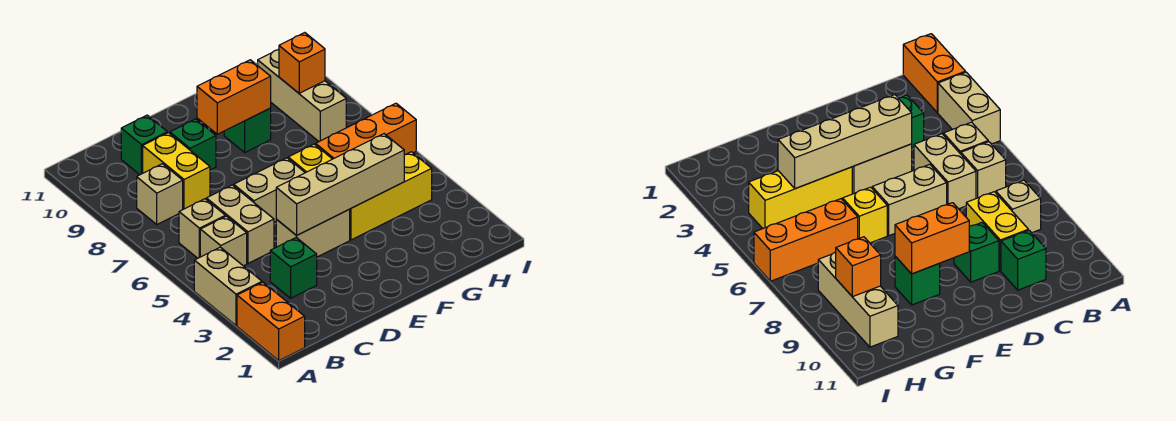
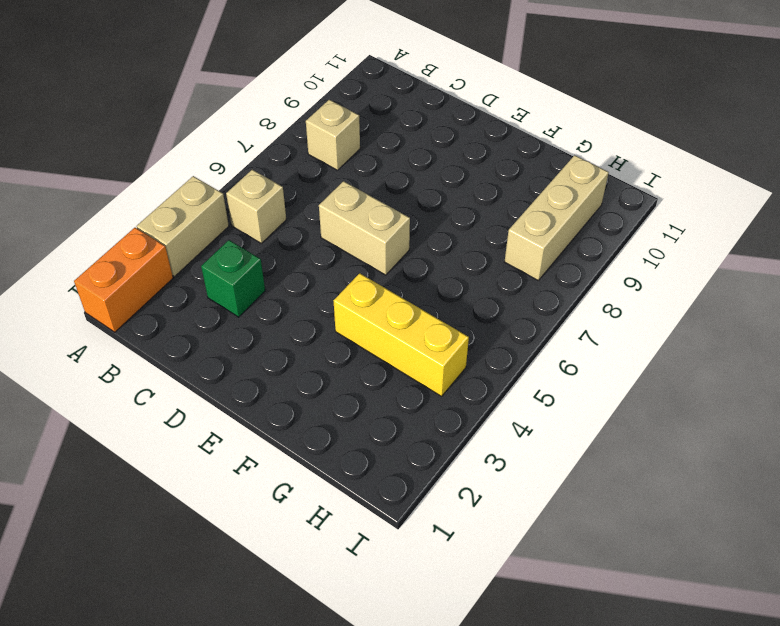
none -> tan 1x1 brick [179,199,225,258]
none -> tan 1x2 brick [206,185,274,263]
none -> yellow 1x2 brick [143,133,210,209]

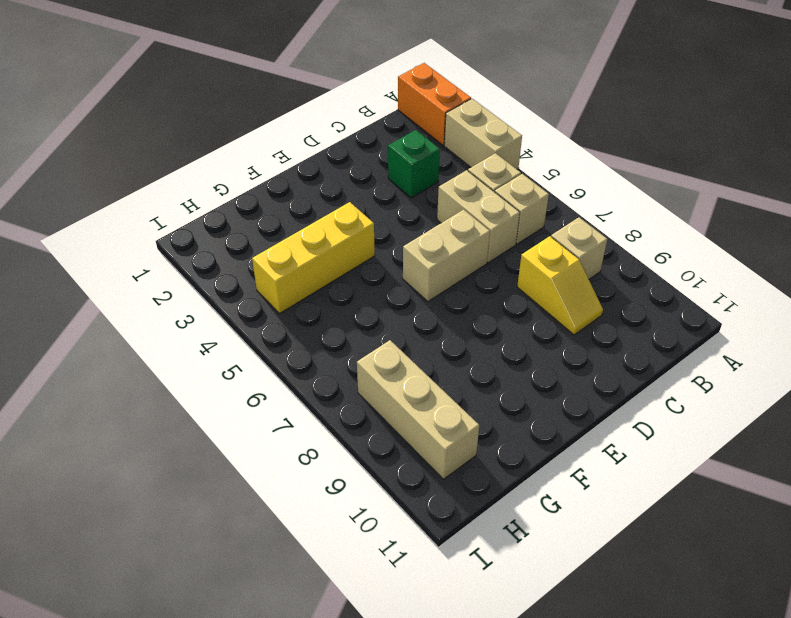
yellow 1x2 slope [517,236,603,335] -> yellow 1x2 brick [143,133,210,209]
none -> green 1x1 brick [121,115,167,175]
none -> tan 1x2 brick [276,209,350,257]
none -> green 1x1 brick [170,119,216,170]

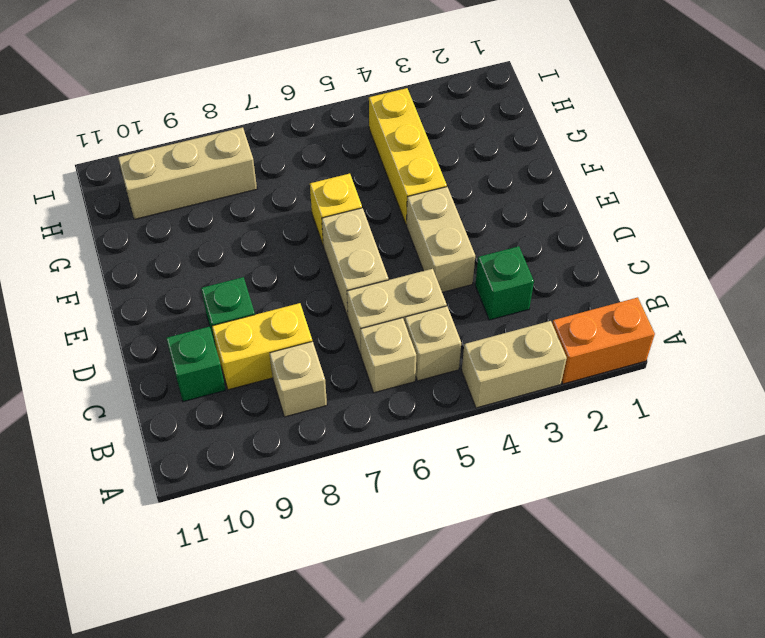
none -> green 1x1 brick [224,108,271,152]
none -> orange 1x3 brick [316,103,416,159]
none -> tan 1x4 brick [276,134,404,235]

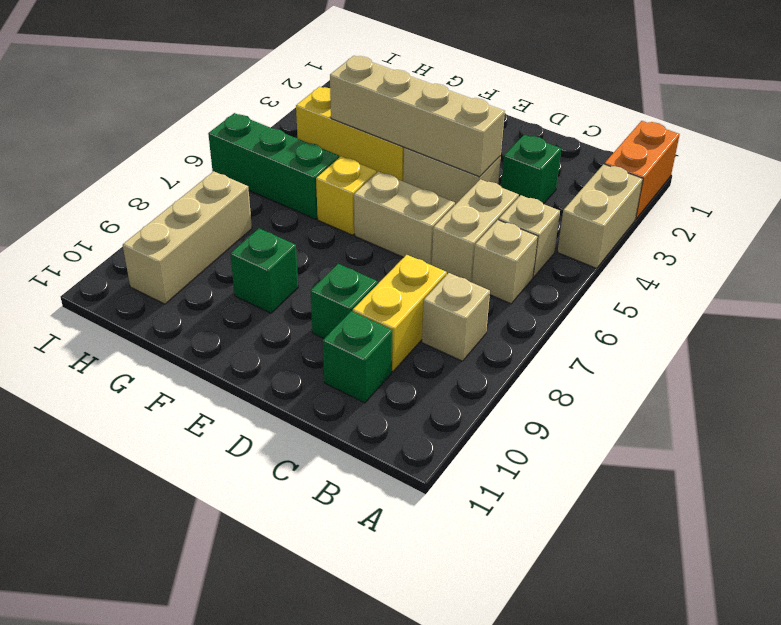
green 1x3 brick [208,113,339,219] -> orange 1x3 brick [316,103,416,159]
none -> orange 1x2 brick [197,60,271,134]
none -> orange 1x1 brick [279,33,325,93]

